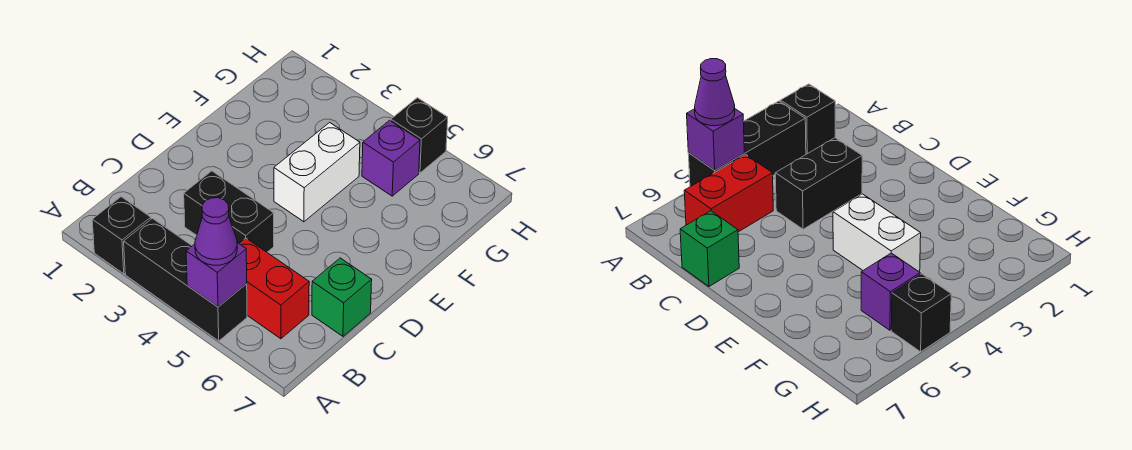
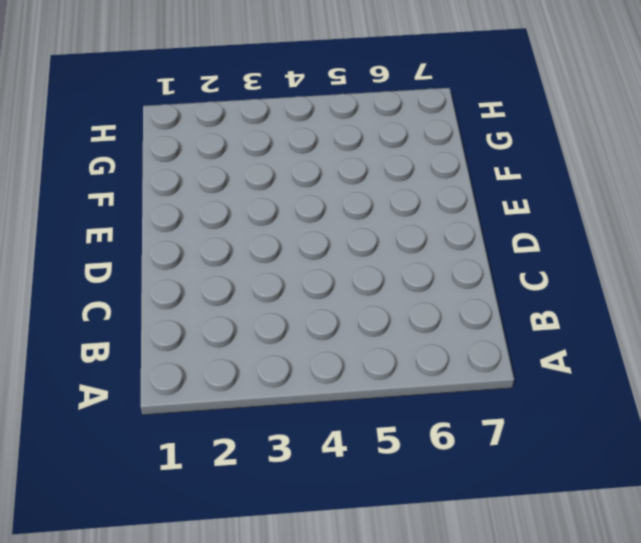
none -> black 1x1 brick [92,197,151,274]
none -> black 1x3 brick [124,218,247,341]

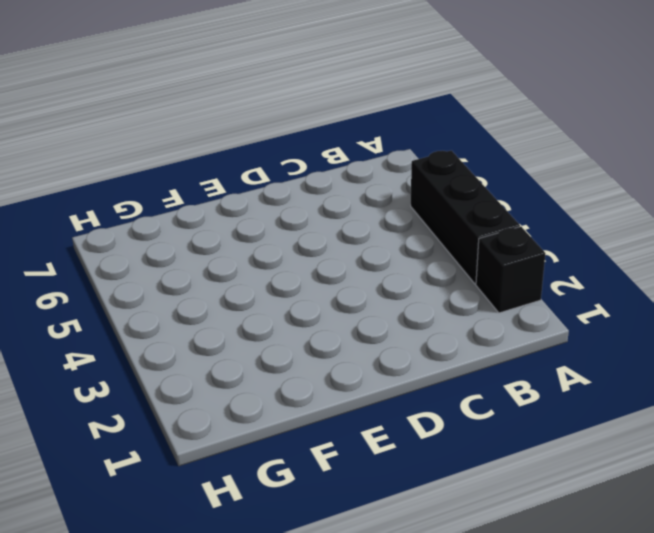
none -> red 1x2 brick [239,238,309,339]
none -> black 1x2 brick [184,171,274,252]

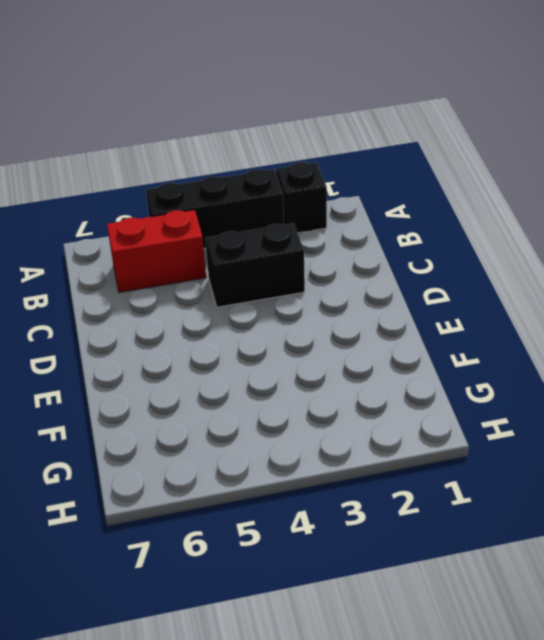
none -> green 1x1 brick [312,258,372,336]
none -> white 1x2 brick [274,122,360,222]

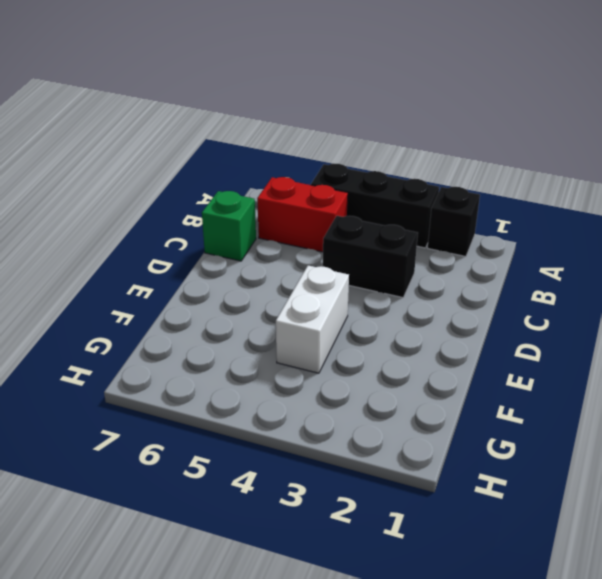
none -> purple 1x1 brick [362,120,420,196]
none -> black 1x1 brick [391,98,448,173]

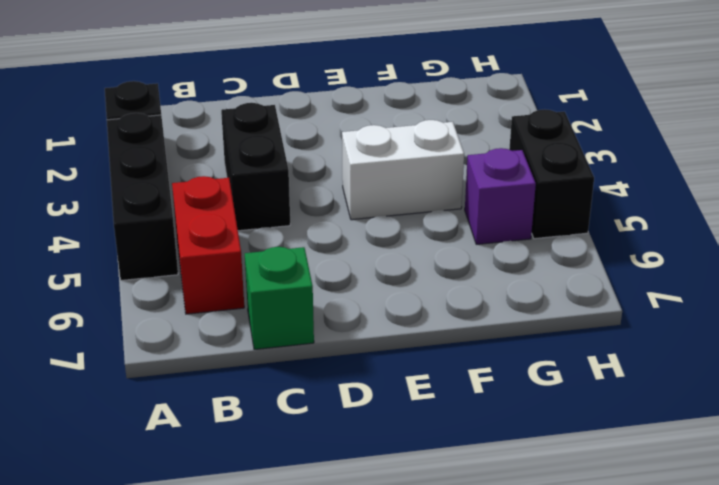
black 1x2 brick [509,109,594,239] -> black 1x1 brick [391,98,448,173]
none -> purple 1x1 brick [186,243,247,307]
none -> purple 1x1 cone [195,198,237,265]

